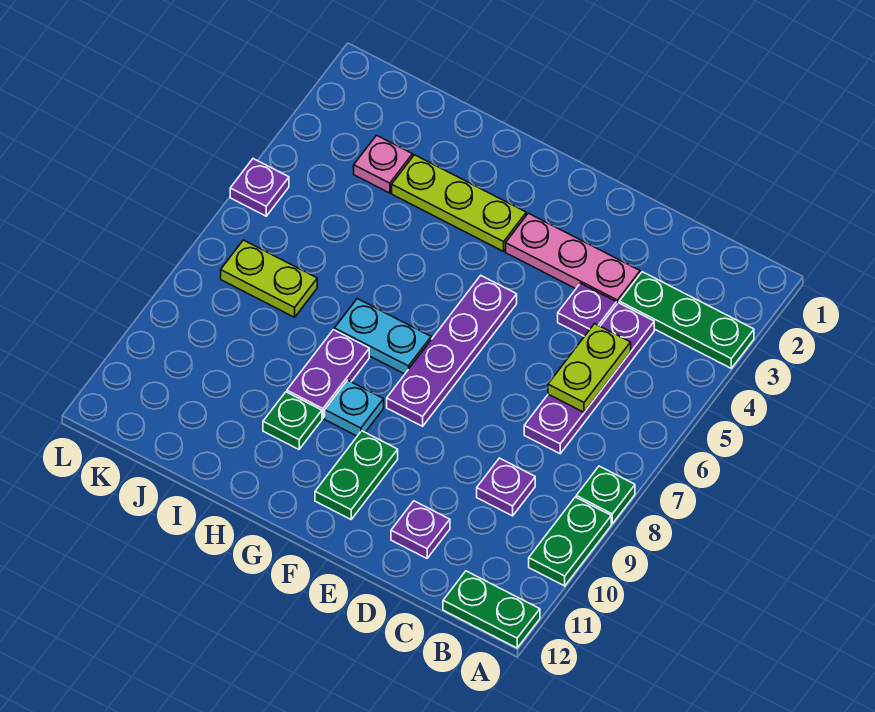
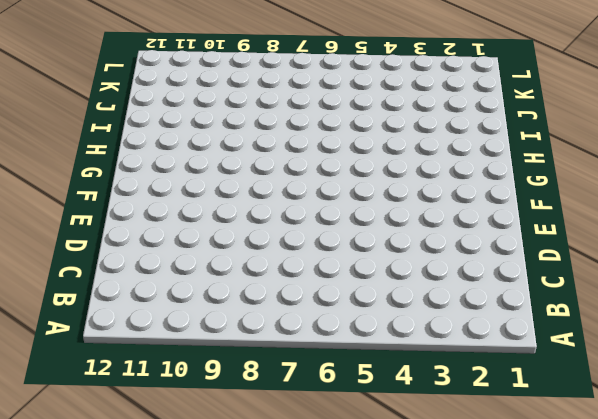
none -> green 1x3 plate [619,272,754,368]
none -> green 1x1 plate [576,466,635,524]
none -> green 1x2 plate [529,497,611,586]

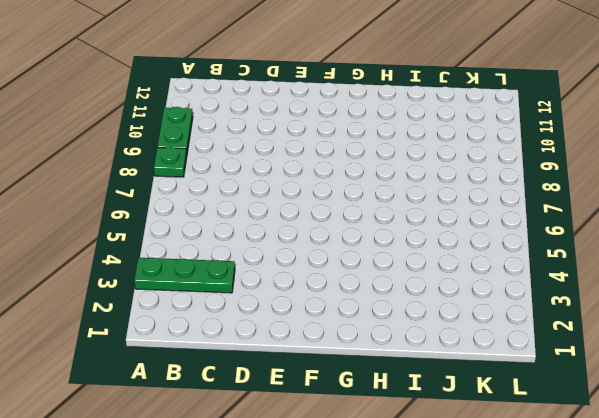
none -> green 1x2 plate [443,571,540,648]
none -> purple 1x4 plate [524,303,654,454]
none -> purple 1x1 plate [477,458,535,516]

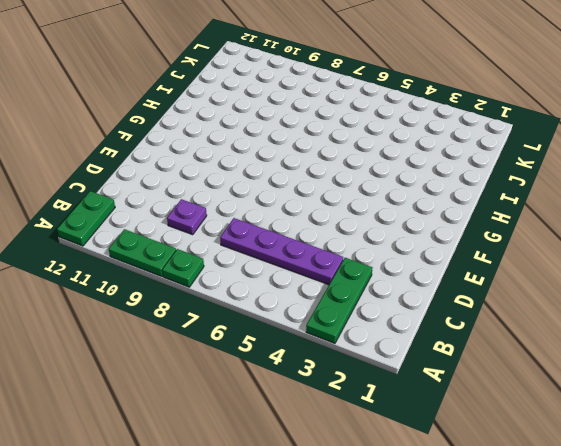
none -> pink 1x3 plate [506,213,640,305]
none -> purple 1x1 plate [558,283,616,336]
none -> purple 1x1 plate [391,501,450,558]

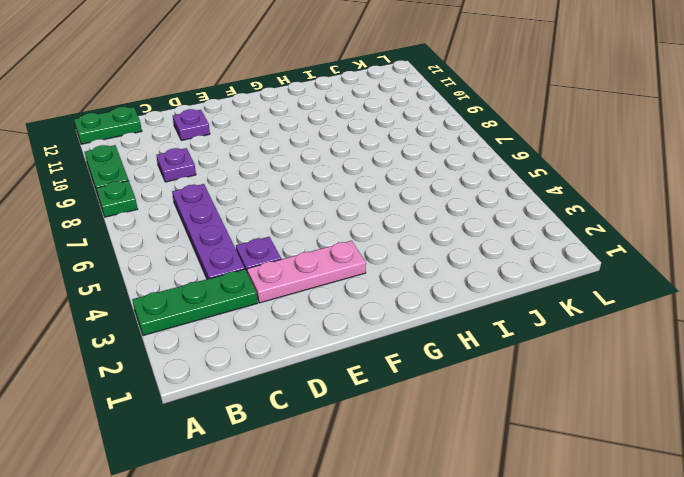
none -> purple 1x4 plate [387,276,517,426]
none -> green 1x2 plate [315,431,398,519]
none -> lime 1x3 plate [392,155,526,251]

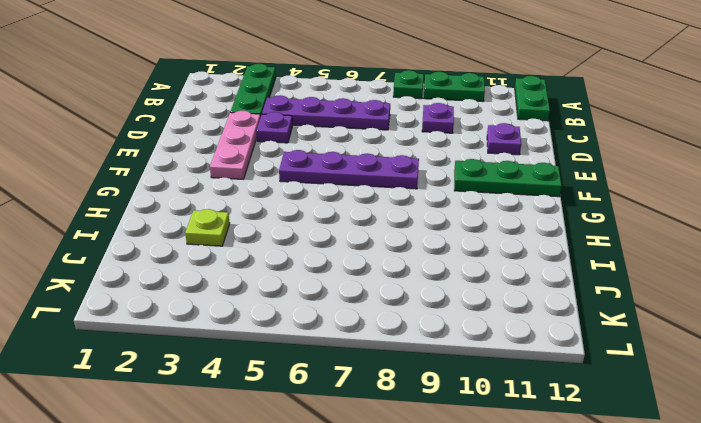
green 1x3 plate [454,159,562,197] -> green 1x2 plate [315,431,398,519]
lime 1x1 plate [185,209,230,246] -> lime 1x3 plate [392,155,526,251]
none -> cyan 1x2 plate [334,299,431,374]
none -> cyan 1x1 plate [325,380,384,436]
none -> purple 1x2 plate [287,330,369,418]

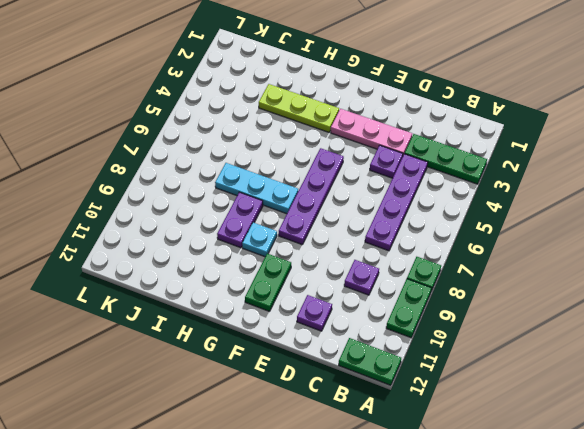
cyan 1x3 plate [215,163,298,214] -> cyan 1x2 plate [334,299,431,374]
none -> green 1x1 plate [263,392,322,449]
none -> pink 1x1 plate [354,135,413,193]
none -> lime 1x2 plate [221,240,317,317]

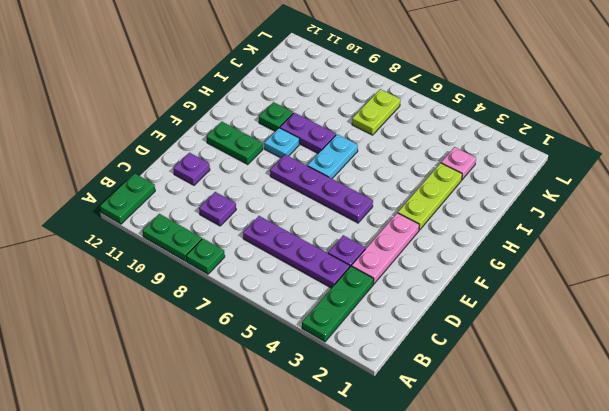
none -> purple 1x1 plate [230,159,289,216]
none -> lime 1x2 plate [548,324,631,412]

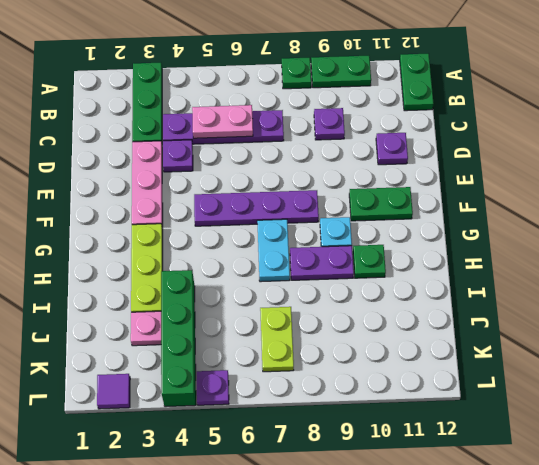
pink 1x2 plate [192,105,253,138] -> lime 1x2 plate [548,324,631,412]
green 1x4 brick [161,270,196,407] -> none
purple 1x1 tile [97,374,130,409] -> none

